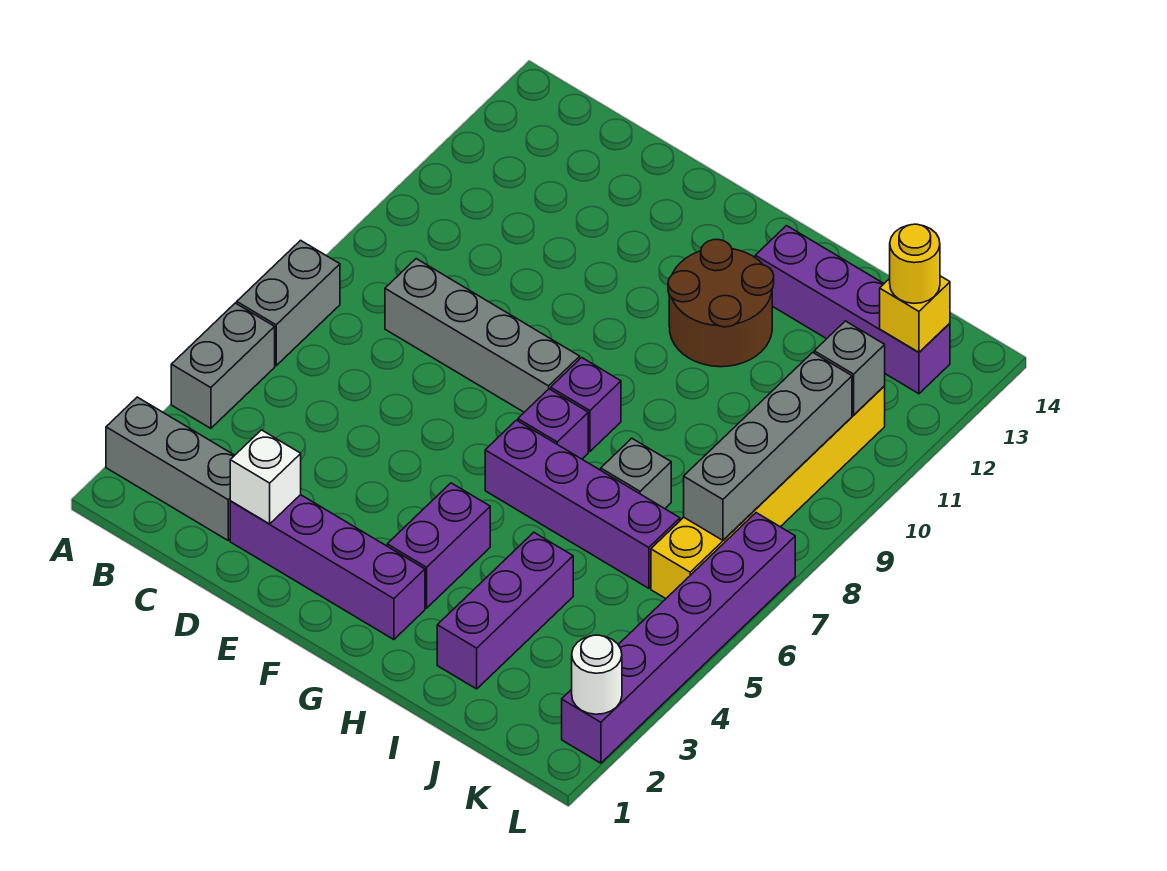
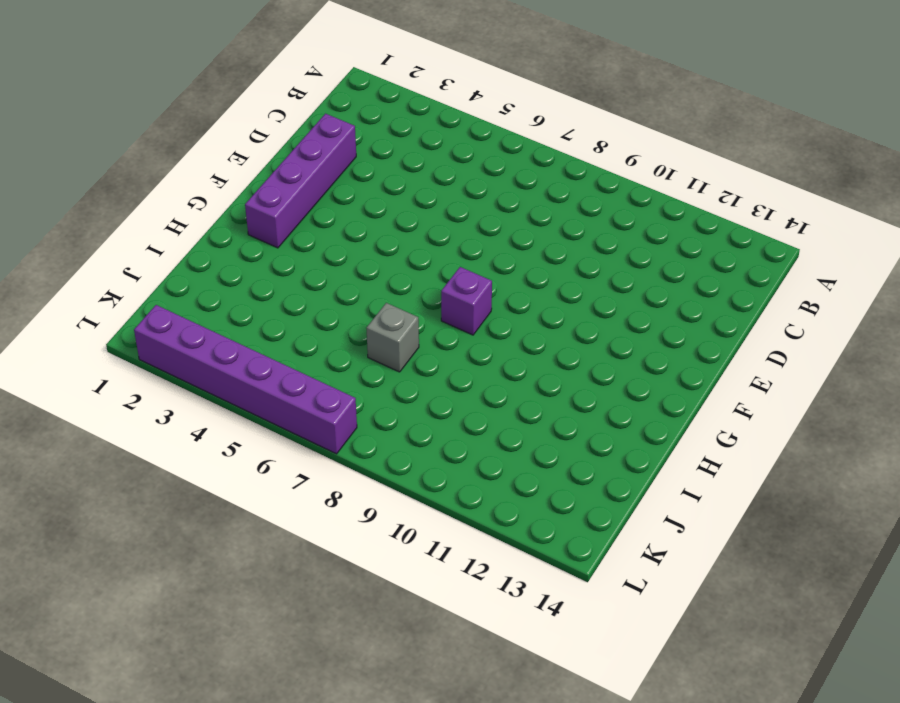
none -> grey 1x3 brick [106,397,235,540]
none -> grey 1x2 brick [171,303,275,428]
none -> grey 1x2 brick [237,240,340,366]

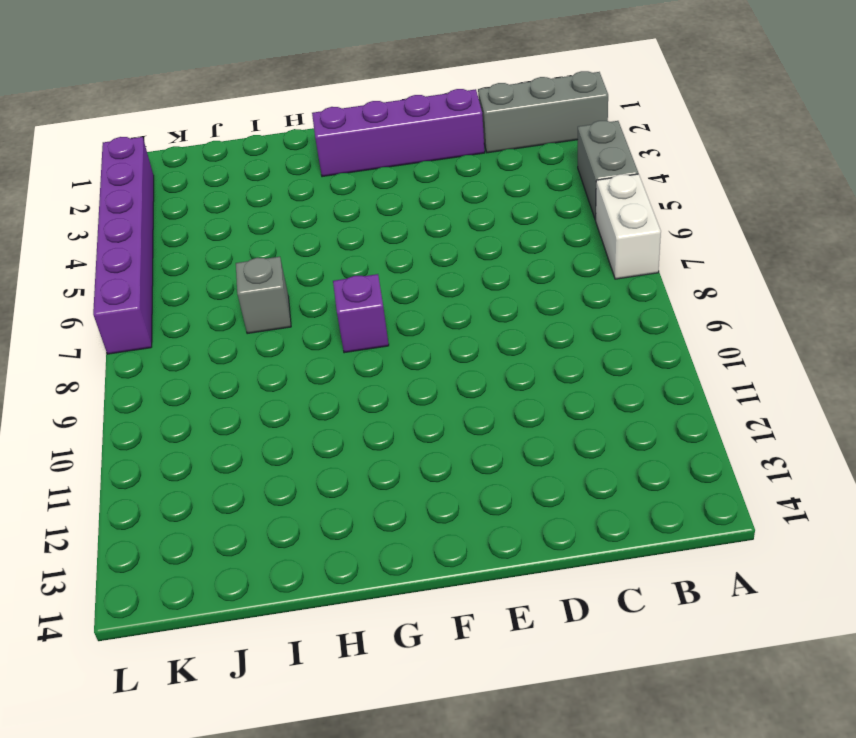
white 1x2 brick [596,174,661,279] -> grey 1x2 brick [237,240,340,366]
none -> grey 1x4 brick [385,259,580,412]
none -> purple 1x2 brick [387,483,490,608]
none -> purple 1x4 brick [485,420,680,588]

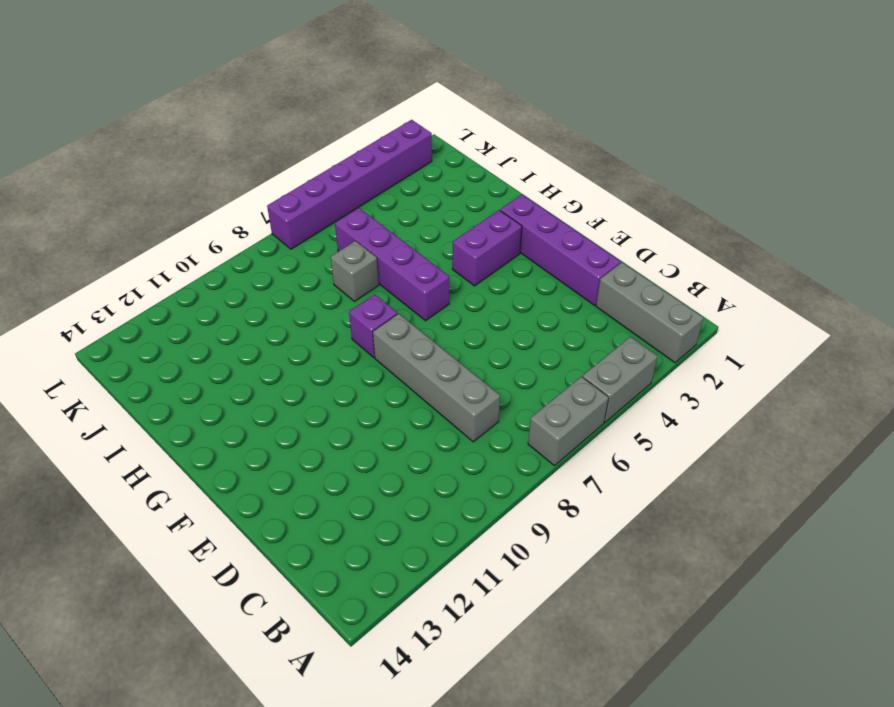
none -> purple 1x1 brick [518,389,588,459]
none -> brown 2x2 round brick [668,240,774,367]
none -> purple 1x4 brick [755,226,950,394]

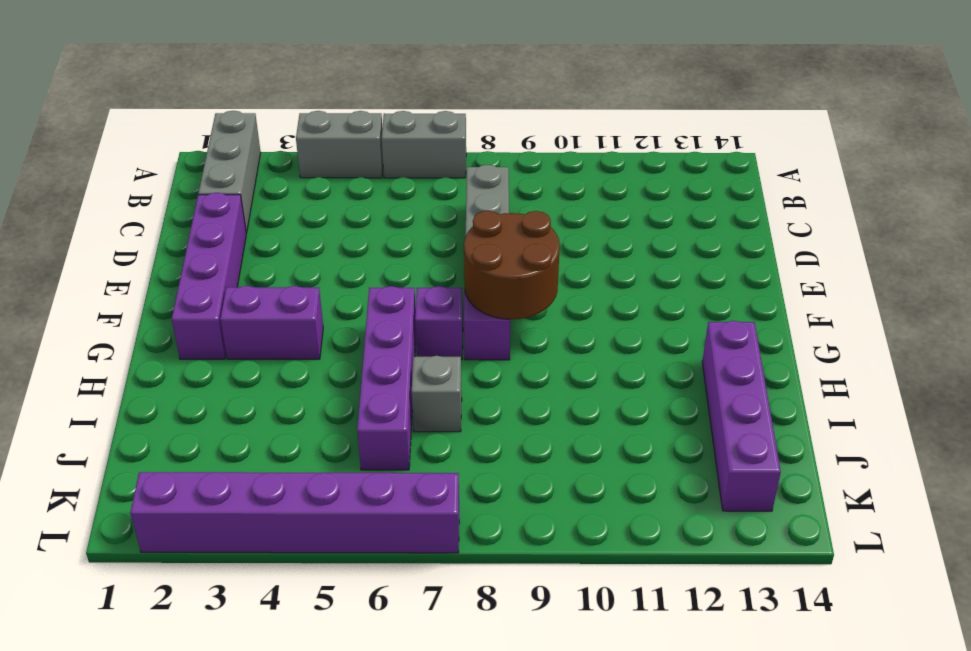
brown 2x2 round brick [464,211,560,319] -> brown 2x2 round brick moved to [668,240,774,367]
none -> purple 1x3 brick [437,532,573,689]
none -> yellow 1x6 brick [651,386,885,599]
none -> white 1x1 brick [230,430,301,524]

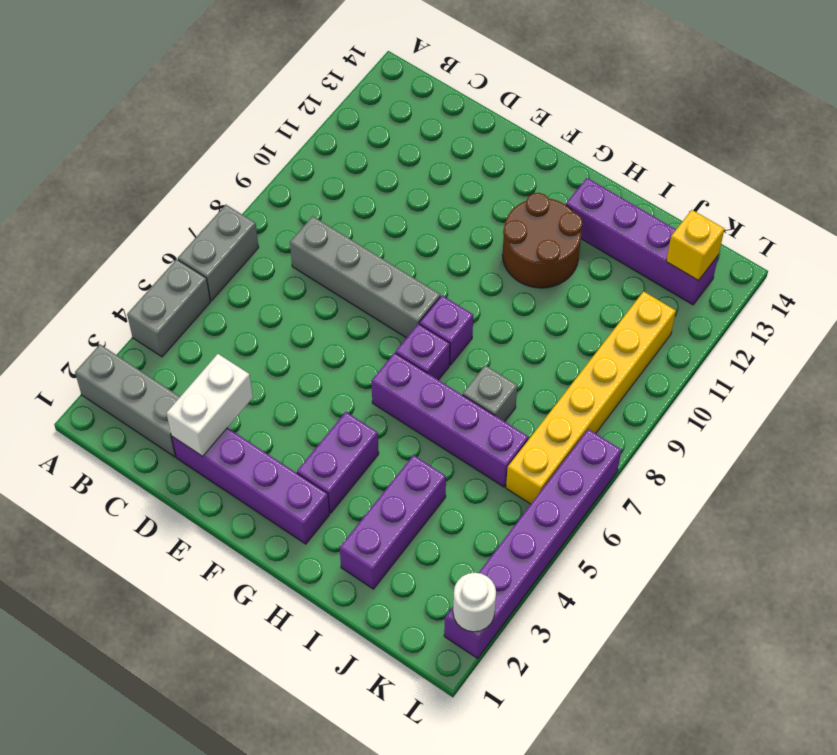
white 1x2 brick [167,354,253,456] -> white 1x1 brick [230,430,301,524]
none -> grey 1x4 brick [684,352,852,540]
none -> grey 1x1 brick [814,321,885,415]
none -> yellow 1x1 round brick [890,224,940,303]

